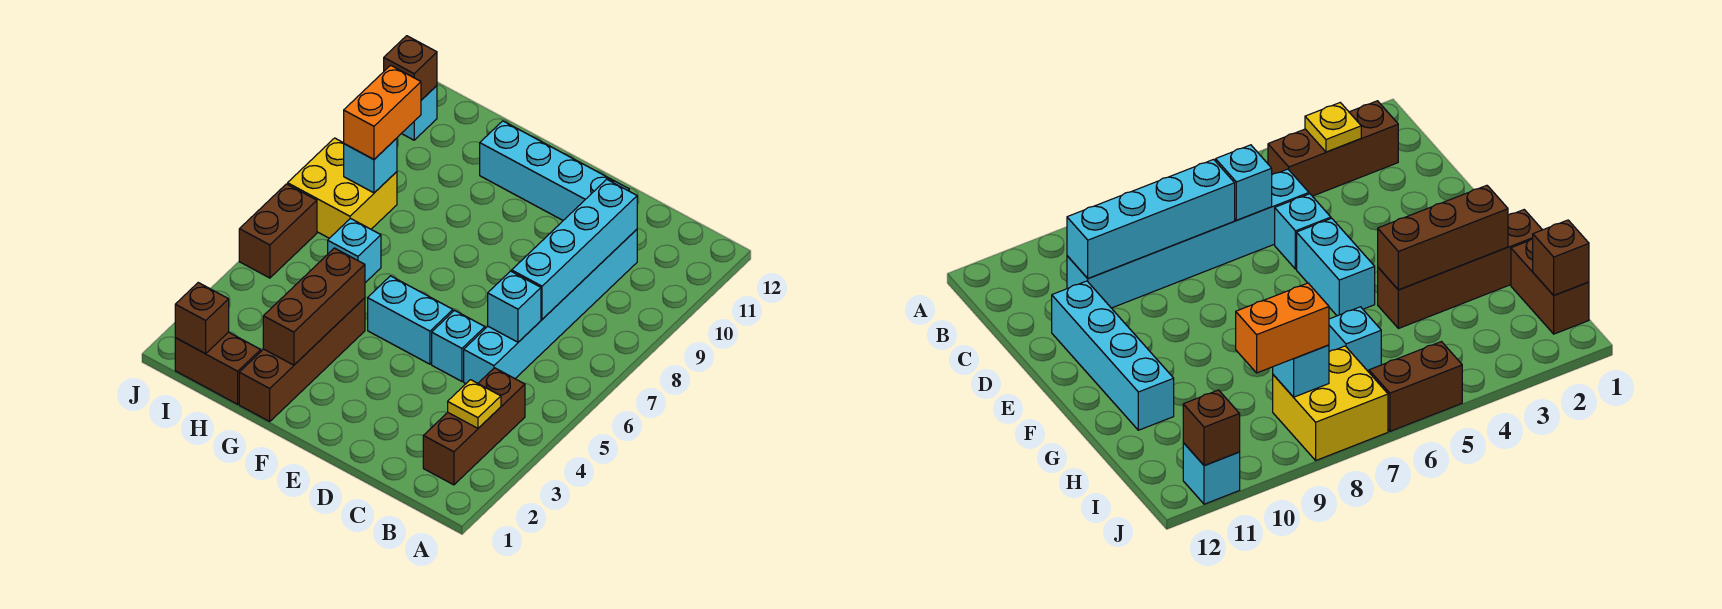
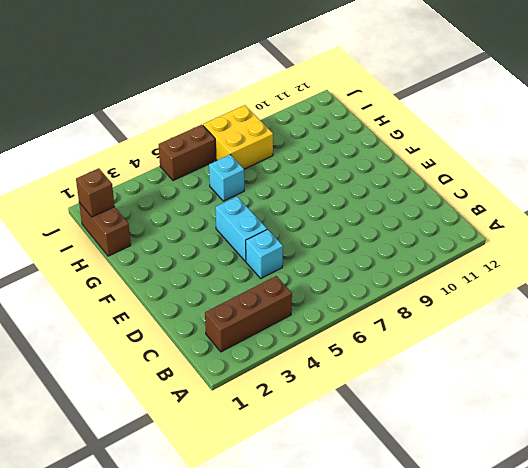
none -> cyan 1x6 brick [464,229,637,384]
none -> cyan 1x4 brick [480,121,629,220]
none -> brown 1x4 brick [239,298,365,421]

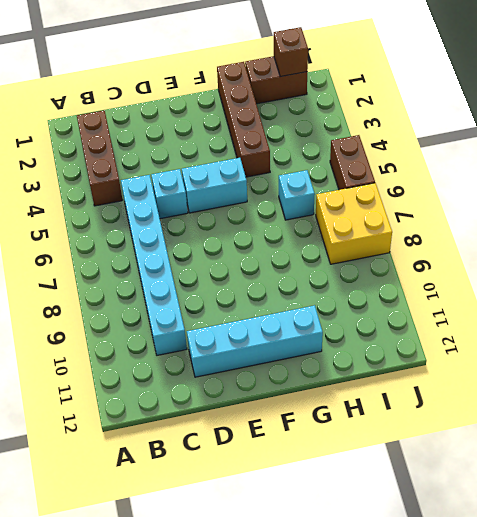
none -> cyan 1x1 brick [401,86,437,140]
none -> yellow 1x1 plate [448,380,501,428]
none -> cyan 1x1 brick [488,271,541,342]

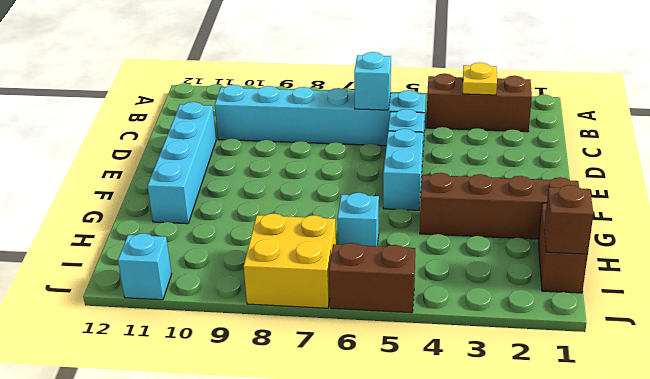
none -> cyan 1x4 brick [512,179,637,319]
none -> brown 1x3 brick [263,248,365,365]
none -> cyan 1x1 brick [344,138,397,193]

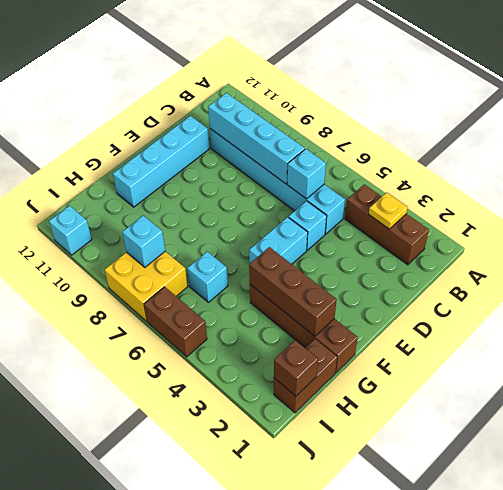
none -> brown 1x1 brick [384,36,437,100]
none -> orange 1x2 brick [344,65,421,159]

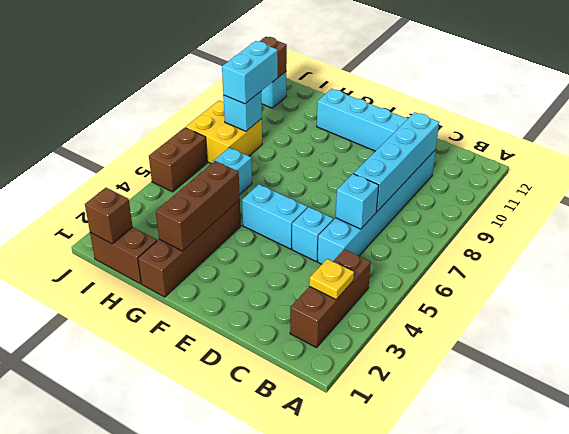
cyan 1x2 brick [222,41,278,104] -> orange 1x2 brick [344,65,421,159]

